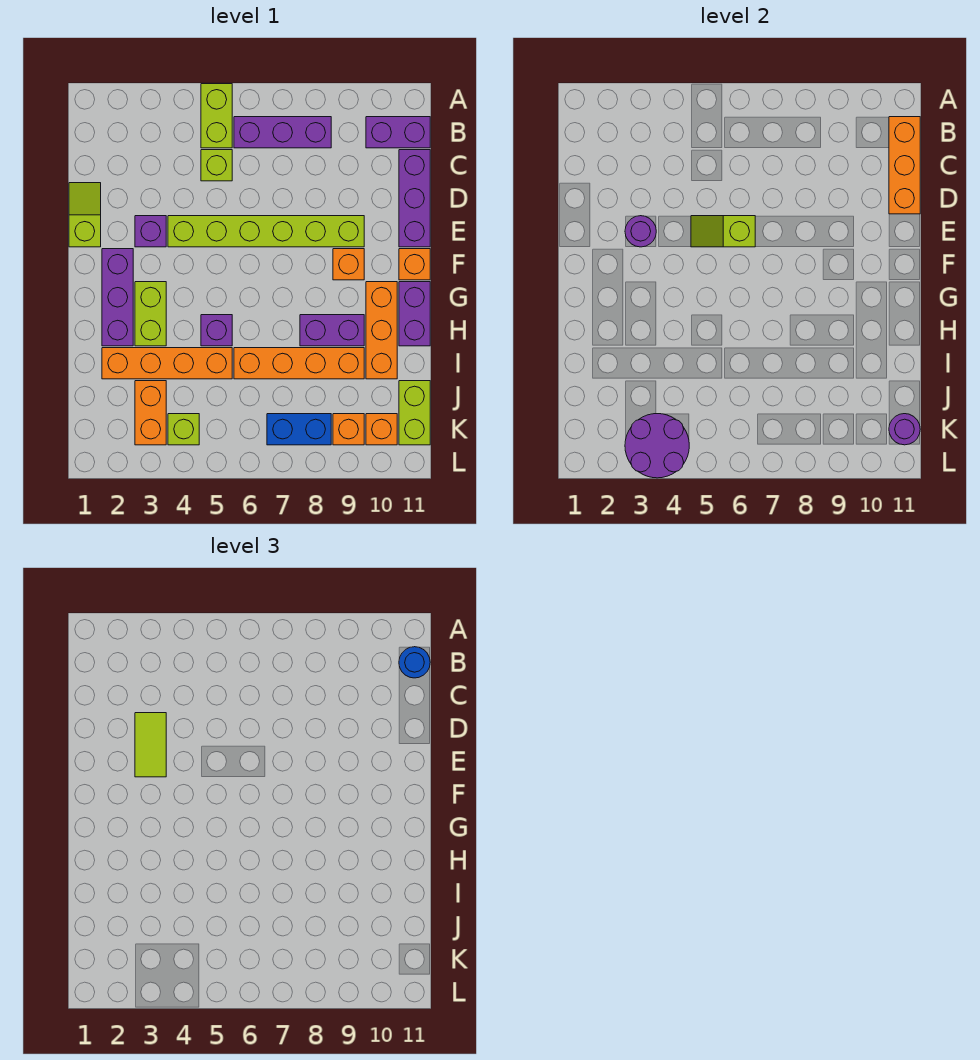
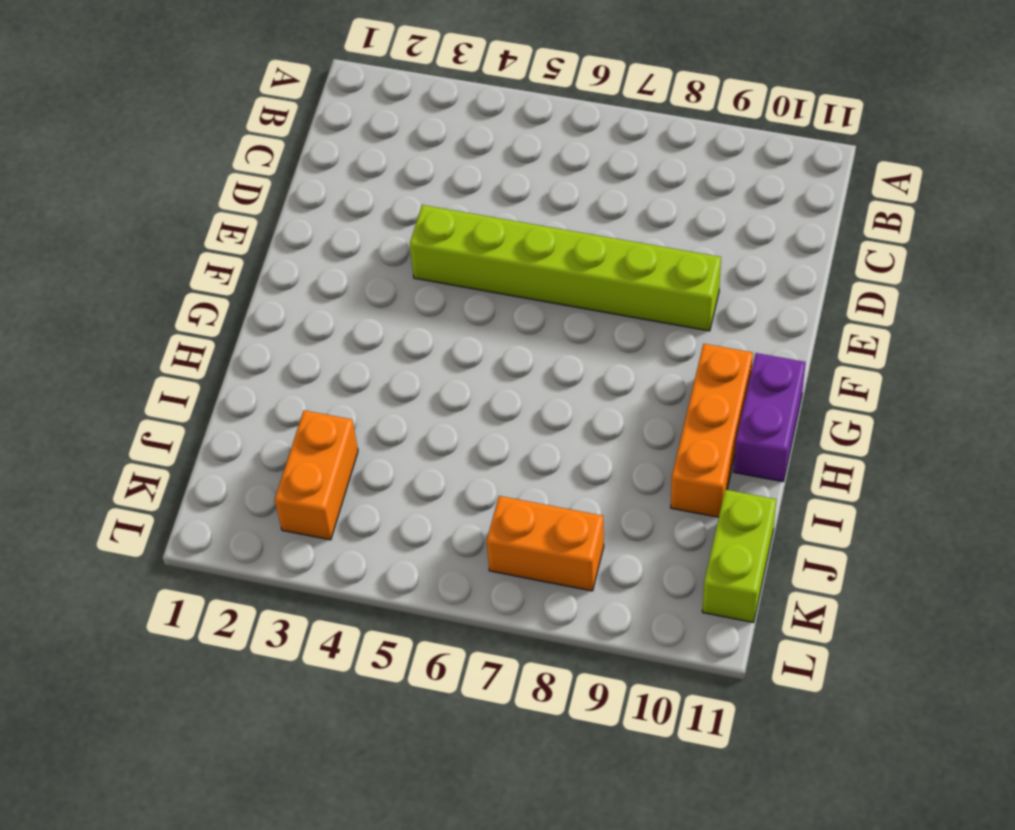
orange 1x2 brick [487,496,604,591] -> blue 1x2 brick [267,414,331,445]
none -> lime 1x2 brick [201,84,232,148]
none -> purple 1x3 brick [234,117,331,148]
none -> purple 1x2 brick [366,117,430,148]
none -> lime 1x1 brick [201,150,232,181]

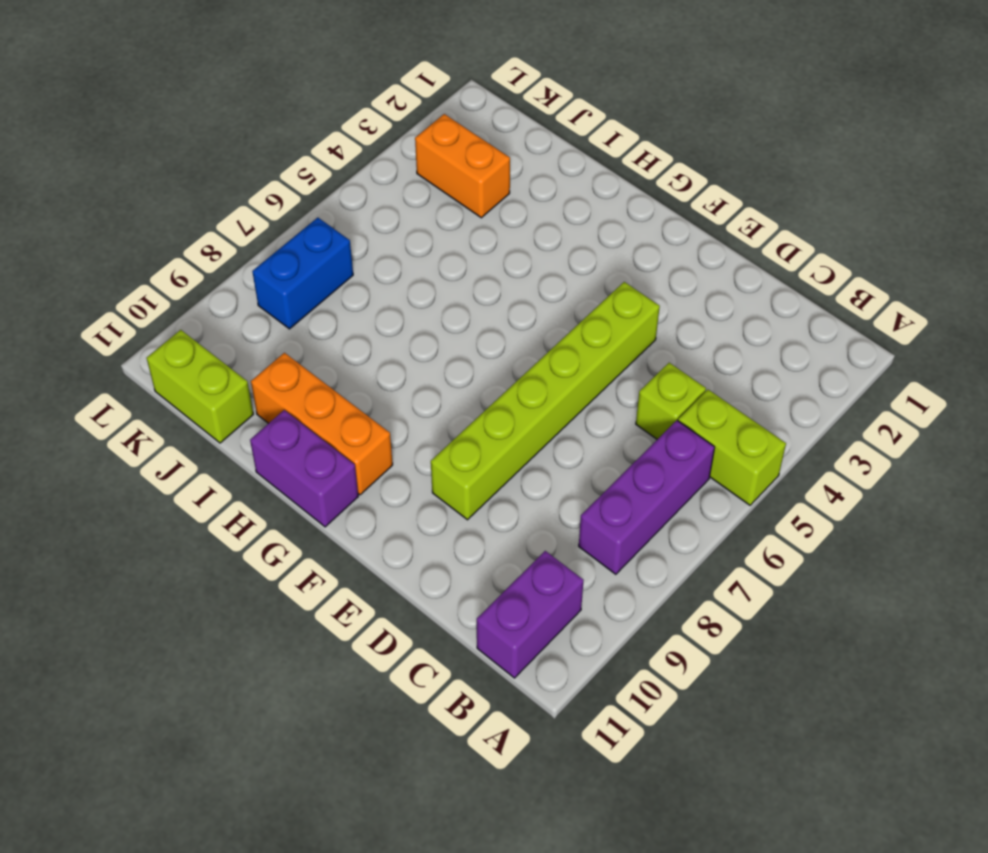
none -> purple 1x3 brick [399,150,430,247]
none -> lime 1x2 slope [69,183,101,247]
none -> purple 1x1 brick [135,216,166,247]
none -> purple 1x3 brick [102,249,133,346]

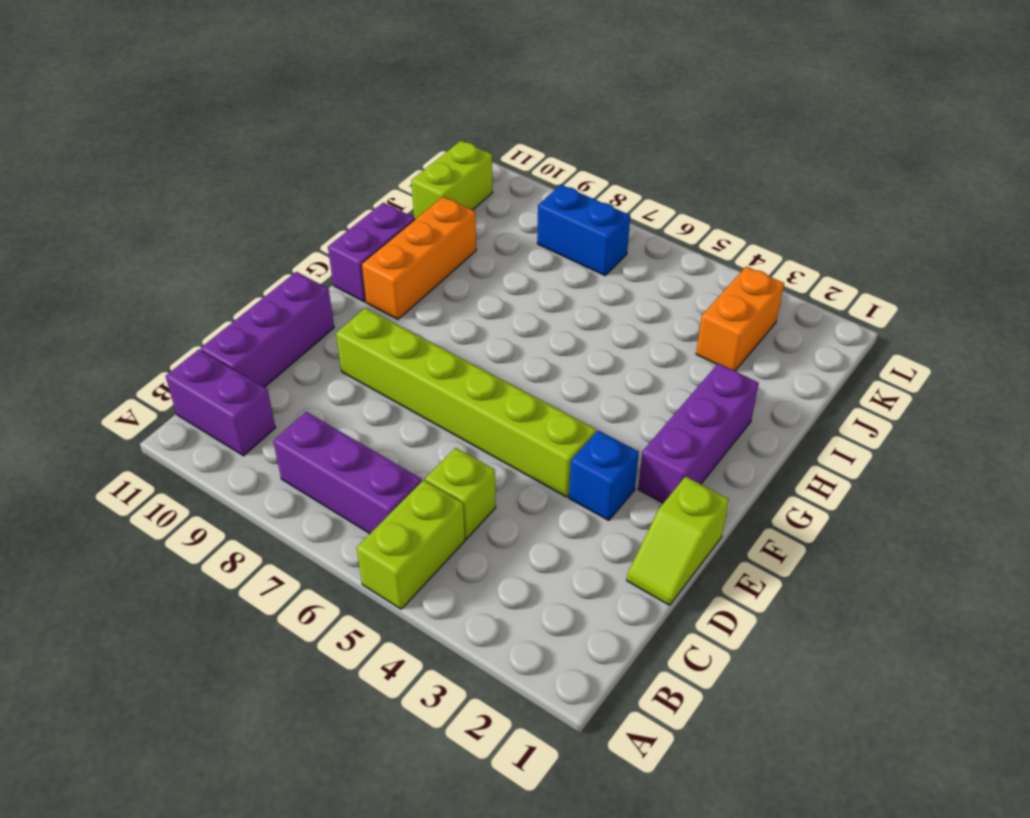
blue 1x1 brick [569,430,639,521] -> purple 1x1 brick [135,216,166,247]
none -> orange 1x1 brick [333,249,364,280]
none -> orange 1x1 brick [399,249,430,280]
none -> lime 1x2 brick [135,282,166,346]
none -> purple 1x1 brick [201,315,232,346]

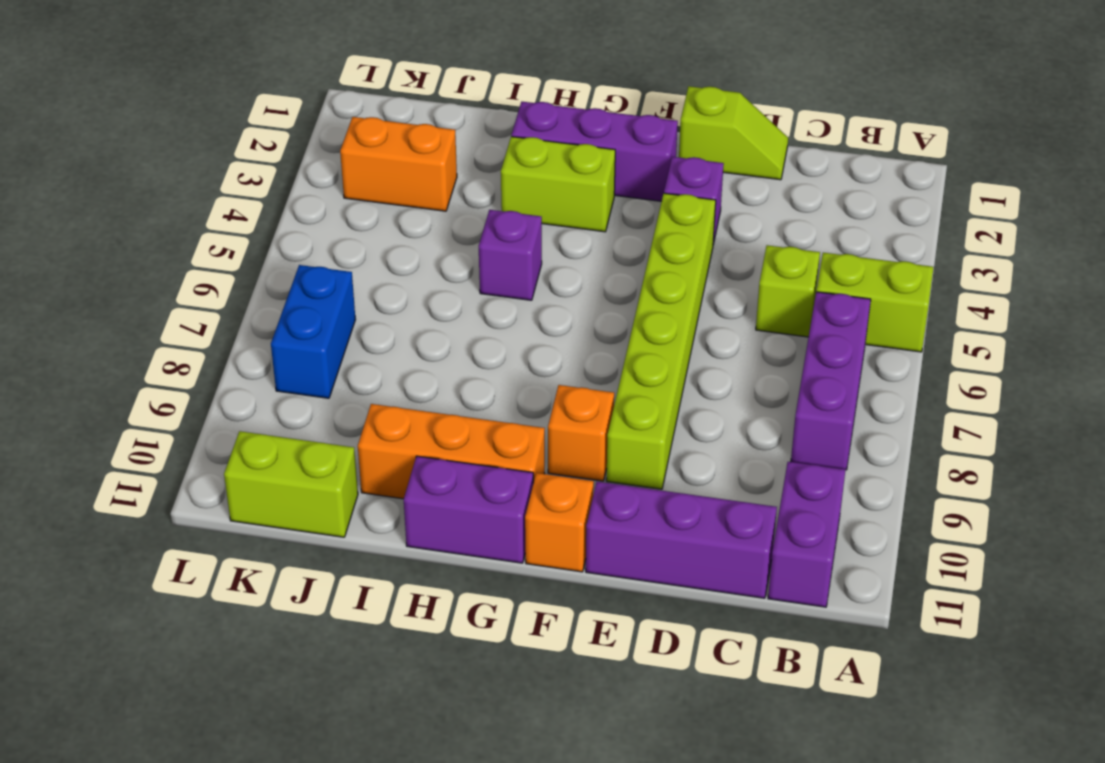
none -> purple 1x2 brick [300,315,364,346]
none -> orange 1x4 brick [102,348,232,379]
none -> orange 1x4 brick [234,348,364,379]
none -> lime 1x1 brick [168,414,199,445]

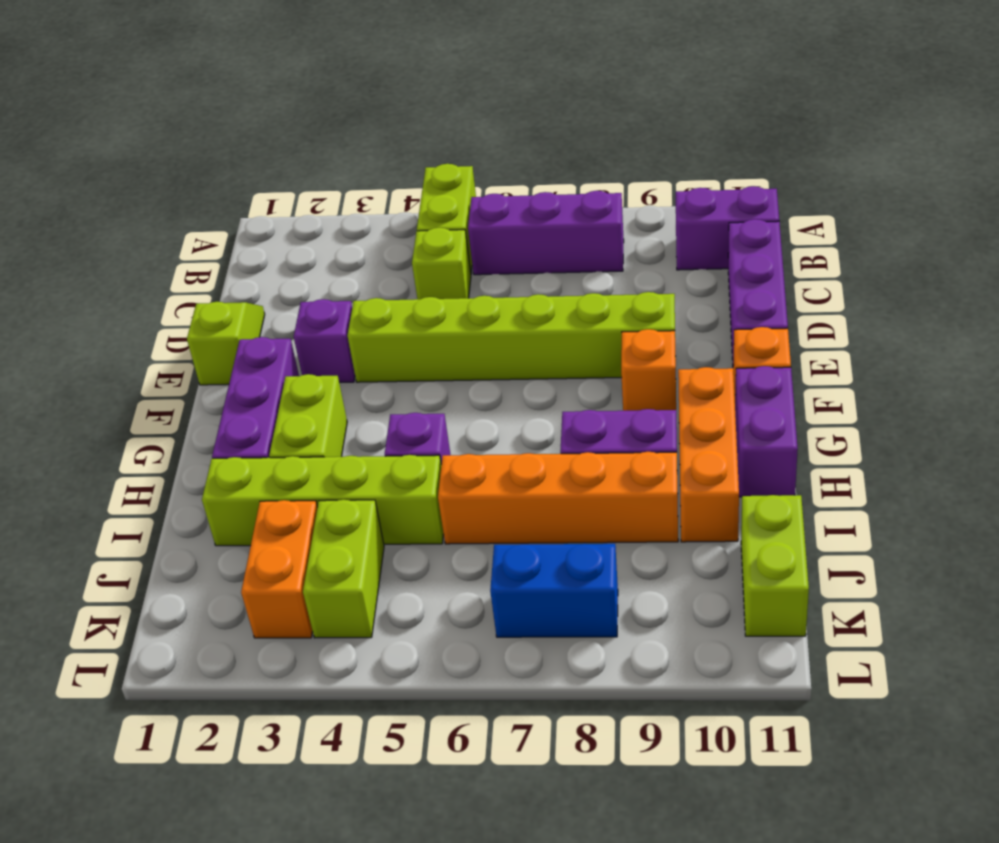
lime 1x4 brick [202,455,444,546] -> orange 1x4 brick [102,348,232,379]
lime 1x2 brick [303,500,384,638] -> lime 1x1 brick [168,414,199,445]
none -> orange 1x1 brick [333,414,364,445]
none -> orange 1x1 brick [366,414,397,445]
none -> orange 1x3 brick [889,117,920,214]
none -> purple 1x1 round brick [625,216,656,247]

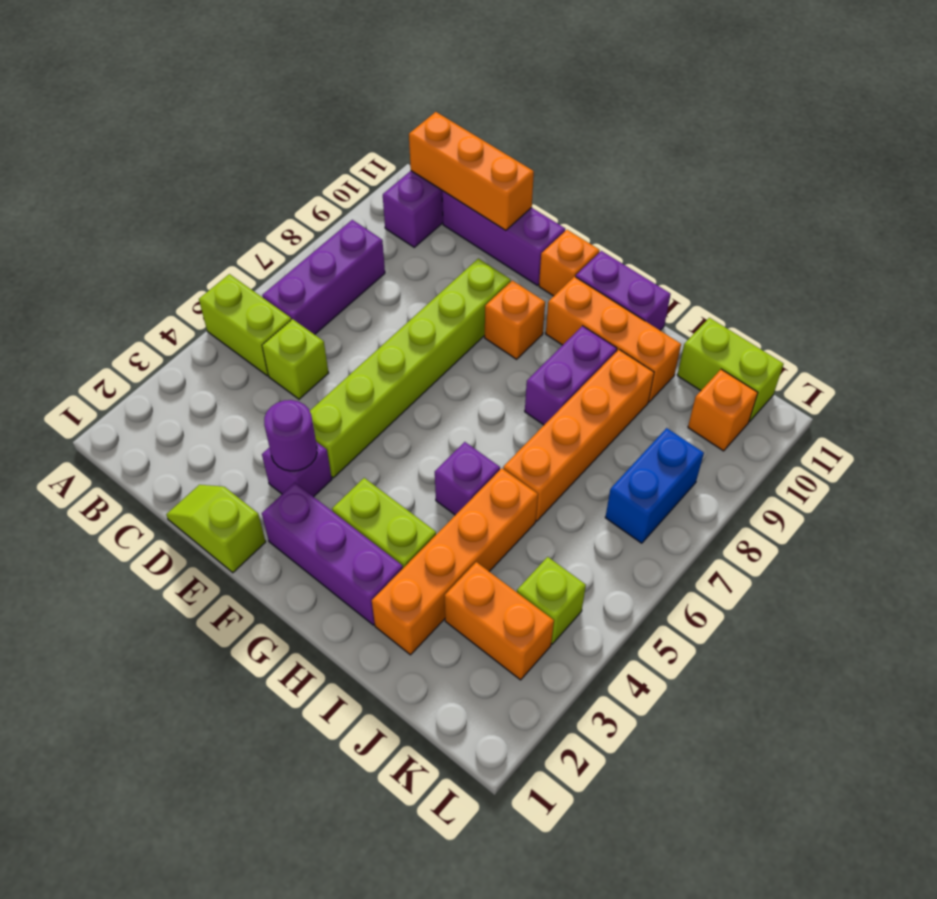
none -> orange 1x1 brick [333,414,364,445]
none -> lime 1x2 slope [691,216,755,247]
none -> purple 2x2 round brick [625,414,689,478]
none -> purple 1x1 round brick [889,414,920,445]

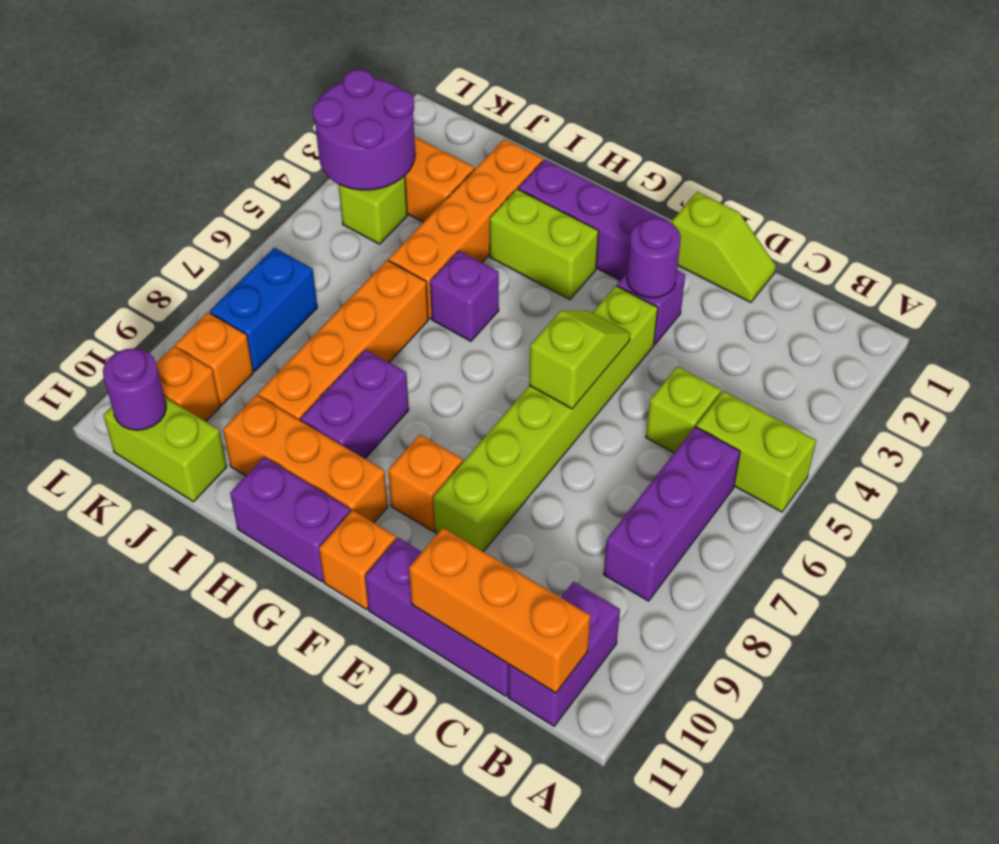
none -> blue 1x1 round brick [399,647,430,678]
none -> lime 1x2 tile [135,713,166,777]

